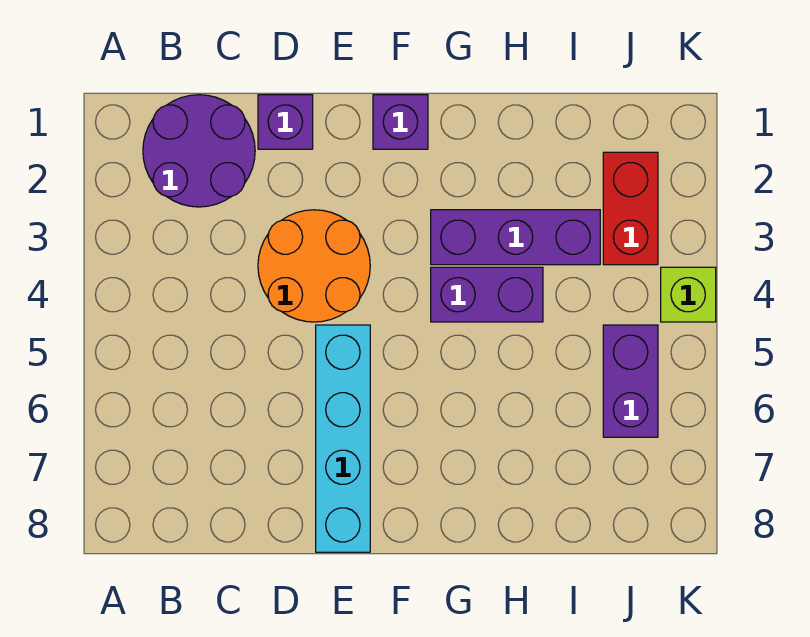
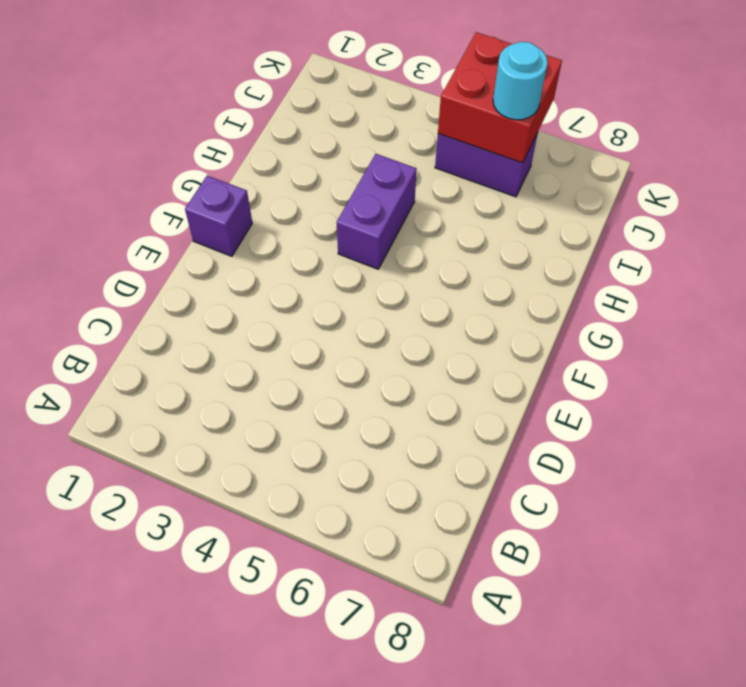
red 2x2 brick [438,32,562,163] -> none
cyan 1x1 round brick [493,42,548,120] -> none
none -> purple 2x2 round brick [143,95,255,207]
none -> purple 1x1 brick [258,95,313,149]

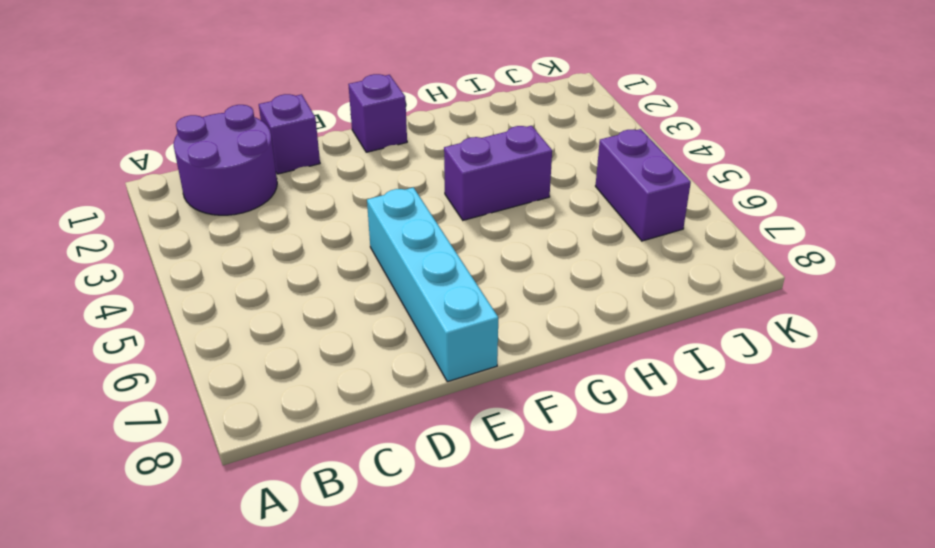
none -> orange 2x2 round brick [258,210,370,322]
none -> purple 1x3 brick [431,210,600,265]

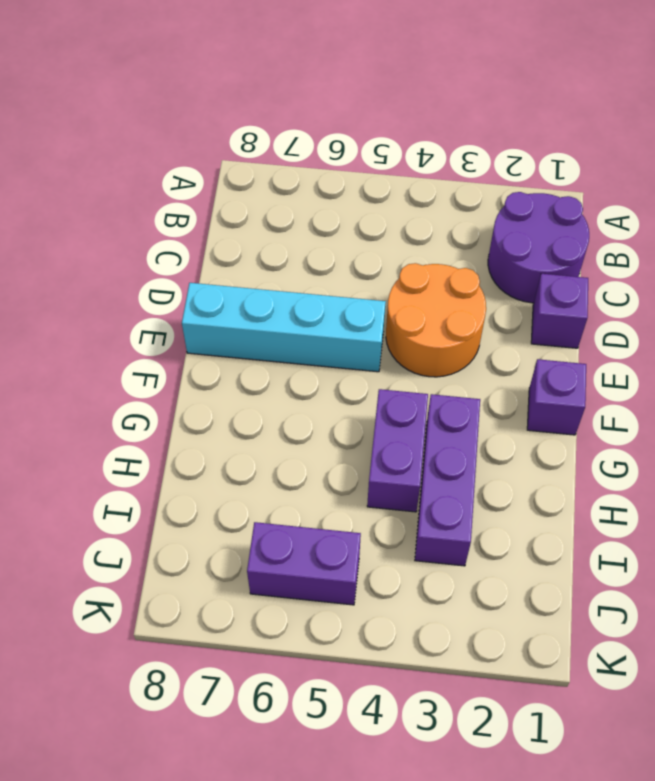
none -> red 1x2 brick [603,152,658,265]
none -> lime 1x1 brick [661,267,716,322]

